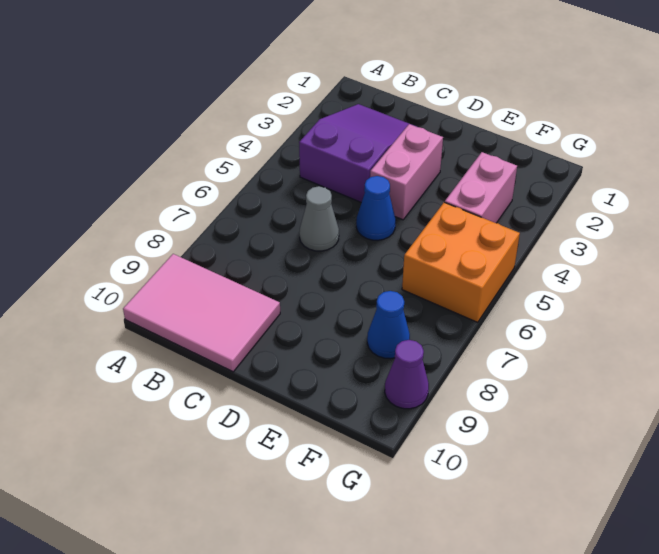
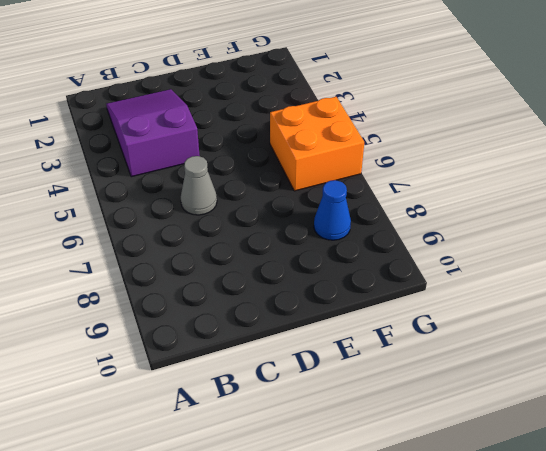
none -> pink 2x3 tile [123,254,280,372]
none -> pink 1x2 brick [370,124,443,220]

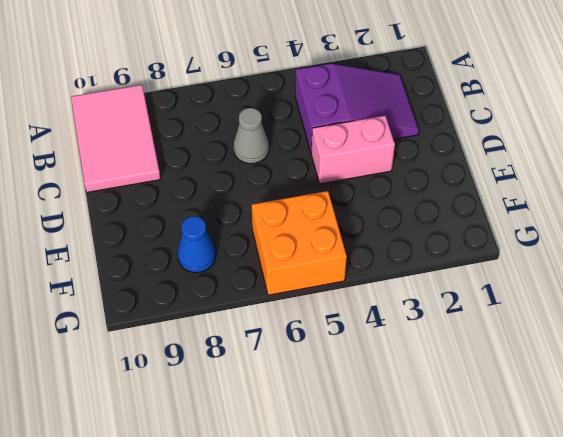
none -> blue 1x1 cone [356,176,396,240]
none -> pink 1x2 brick [445,152,517,223]

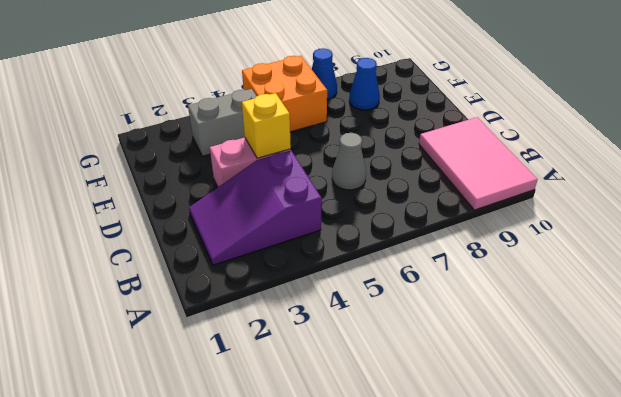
yellow 1x1 brick [242,93,291,158] -> none
grey 1x2 brick [188,89,257,156] -> pink 1x2 brick [445,152,517,223]
blue 1x1 cone [312,48,337,99] -> blue 1x1 cone moved to [356,176,396,240]
none -> purple 1x1 cone [385,340,429,409]

